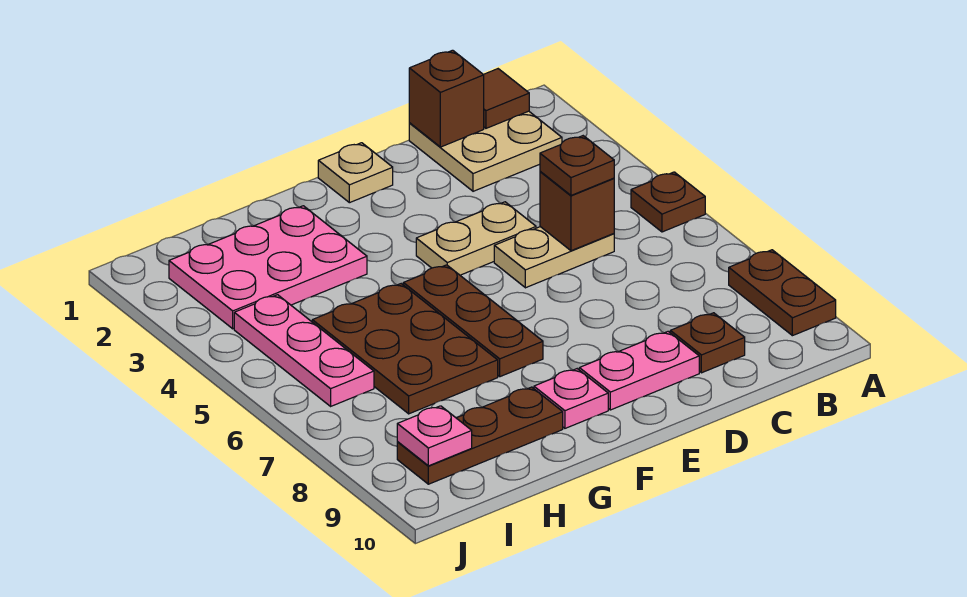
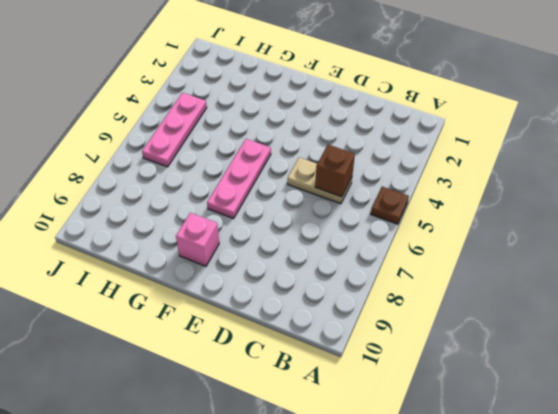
pink 1x3 plate [207,139,271,219] -> brown 1x3 plate [403,265,543,377]
pink 1x1 brick [176,213,219,266] -> pink 1x1 plate [534,369,608,428]
none -> brown 1x2 plate [729,250,836,336]
none -> tan 2x2 plate [409,111,562,191]
none -> brown 1x1 plate [670,313,745,373]

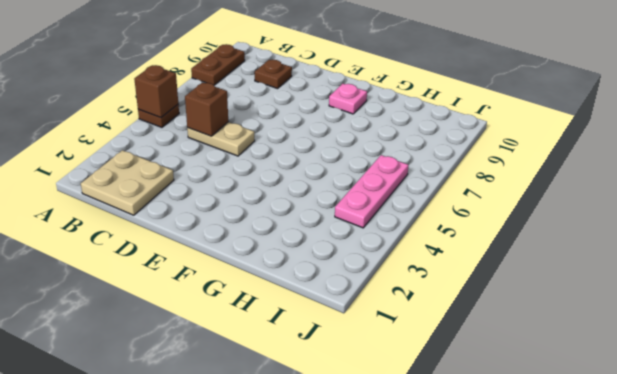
brown 1x1 brick [134,65,178,118] -> brown 1x1 brick moved to [409,50,484,147]
none -> tan 1x2 plate [416,202,536,275]
none -> pink 1x2 plate [579,332,699,410]
none -> tan 1x1 plate [318,143,393,203]

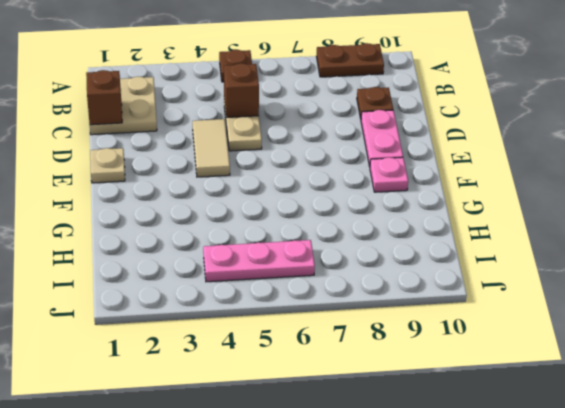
tan 1x2 tile [193,119,230,177] -> tan 1x2 plate [416,202,536,275]
none -> brown 1x3 plate [403,265,543,377]
none -> pink 2x3 plate [169,206,367,329]
none -> brown 2x3 plate [312,284,498,414]

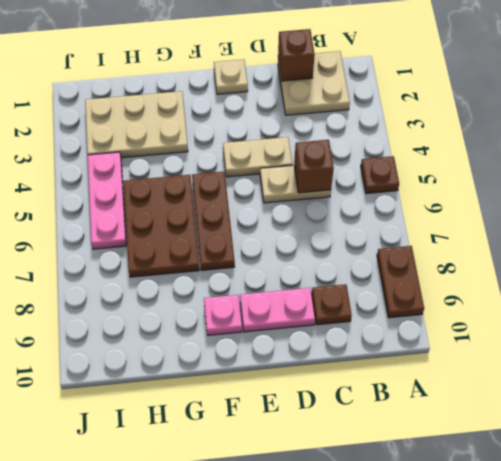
tan 2x3 plate [85,91,188,158] -> pink 2x3 plate [169,206,367,329]
none -> brown 1x3 plate [397,387,563,484]
none -> brown 1x1 tile [483,69,529,128]
none -> pink 1x1 plate [397,406,472,466]

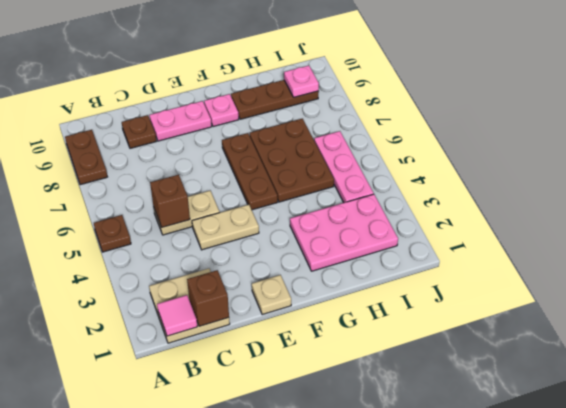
pink 1x1 tile [157,295,197,336] -> brown 1x1 tile [483,69,529,128]
none -> brown 1x1 plate [540,136,614,195]

